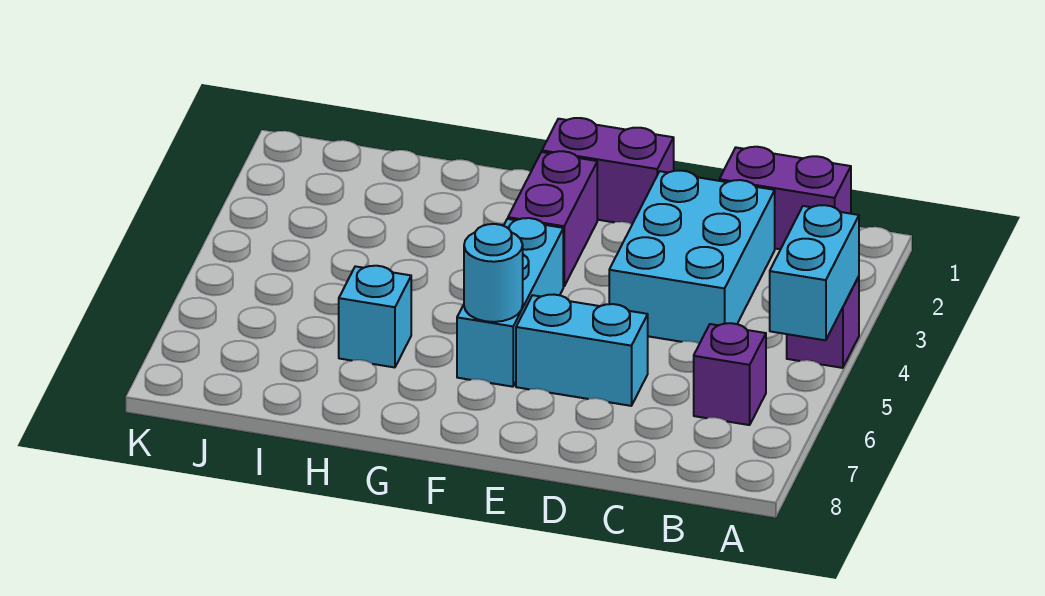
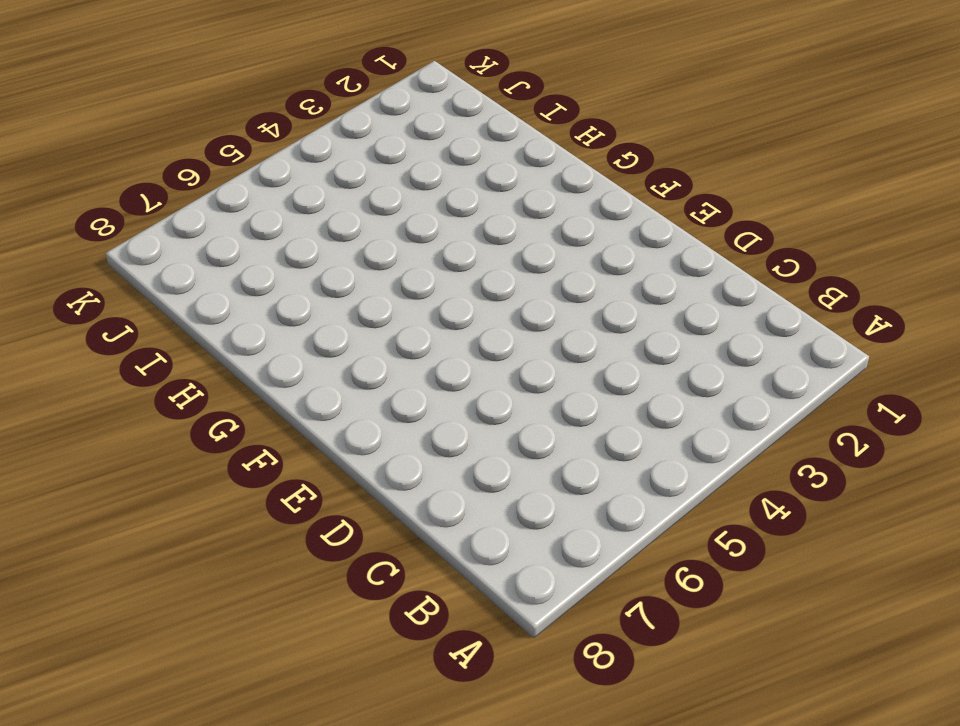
none -> purple 1x1 brick [787,277,859,368]
none -> purple 1x2 brick [719,147,851,249]

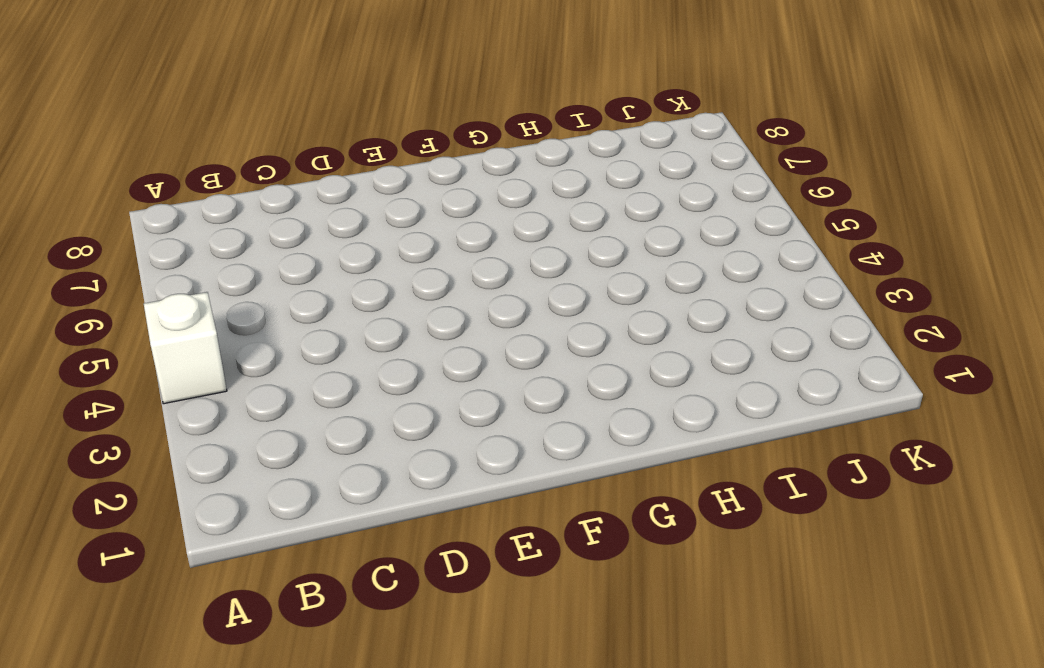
white 1x1 brick [144,292,227,404] -> purple 1x1 brick [787,277,859,368]
none -> purple 1x2 brick [719,147,851,249]
none -> purple 1x1 brick [694,323,766,425]

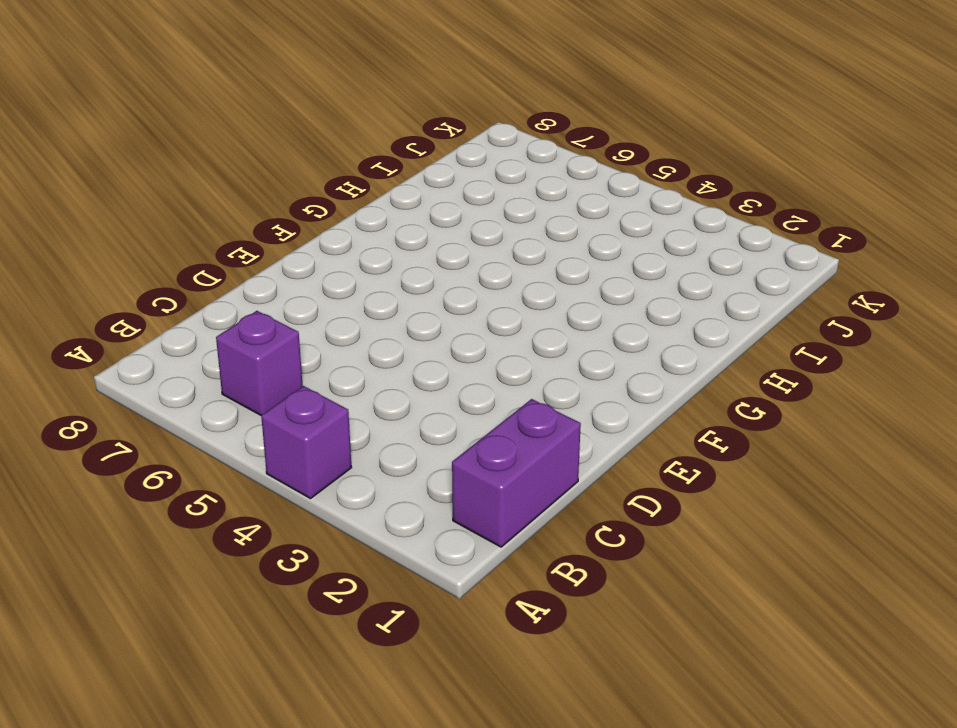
none -> cyan 2x3 brick [609,171,775,344]
none -> cyan 1x2 brick [516,295,648,406]

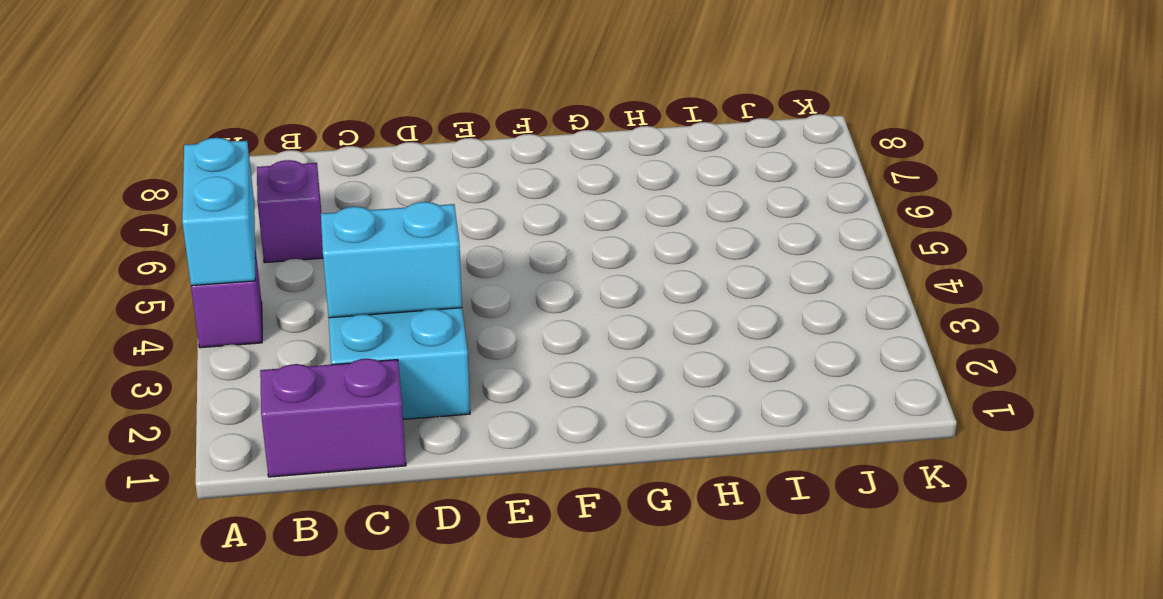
cyan 1x2 brick [321,202,462,318] -> cyan 1x2 brick moved to [516,295,648,406]
none -> purple 1x2 brick [542,118,674,224]
none -> purple 1x2 brick [508,151,597,286]

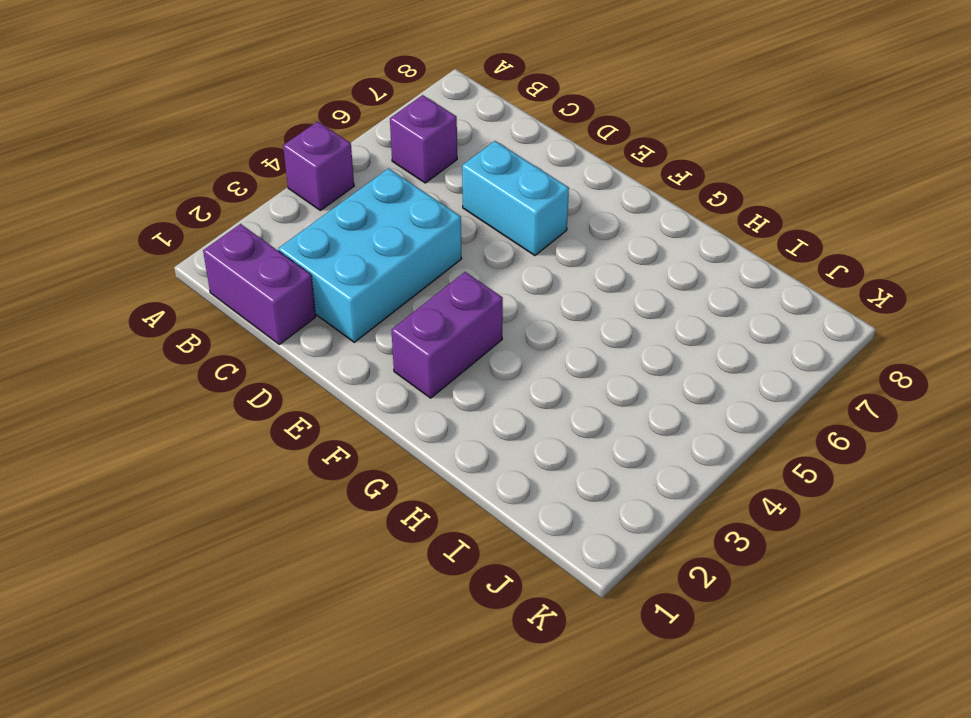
none -> purple 1x2 brick [542,118,674,224]
none -> cyan 1x3 brick [457,218,563,387]

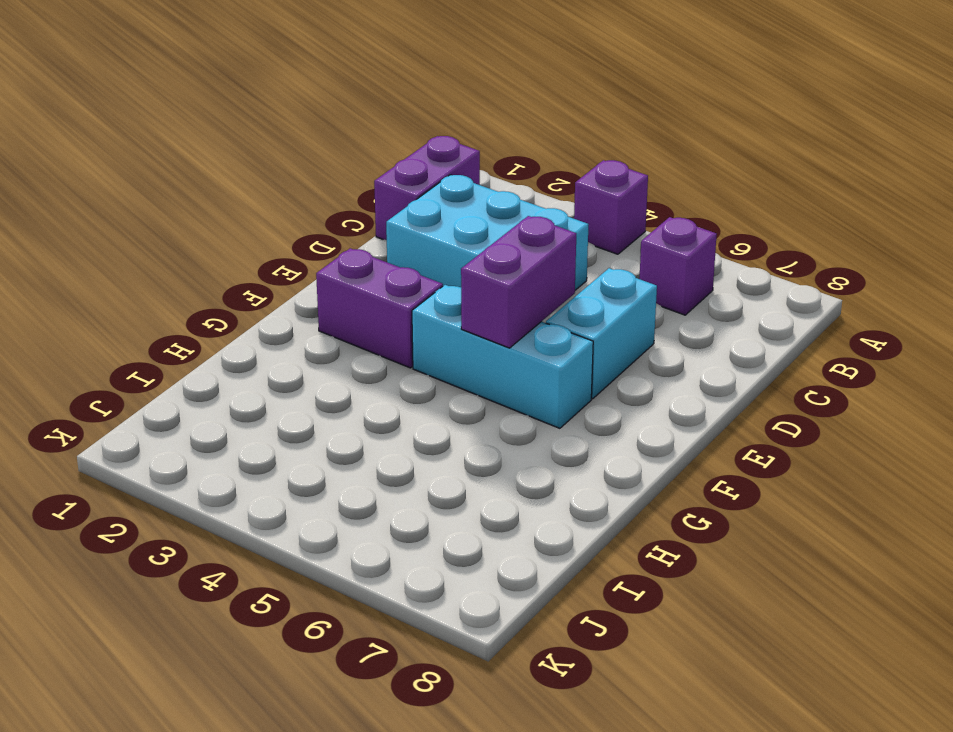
purple 1x2 brick [461,216,576,348] -> purple 1x2 brick moved to [542,118,674,224]
none -> cyan 1x1 brick [339,266,411,367]
none -> cyan 1x2 brick [770,205,859,340]

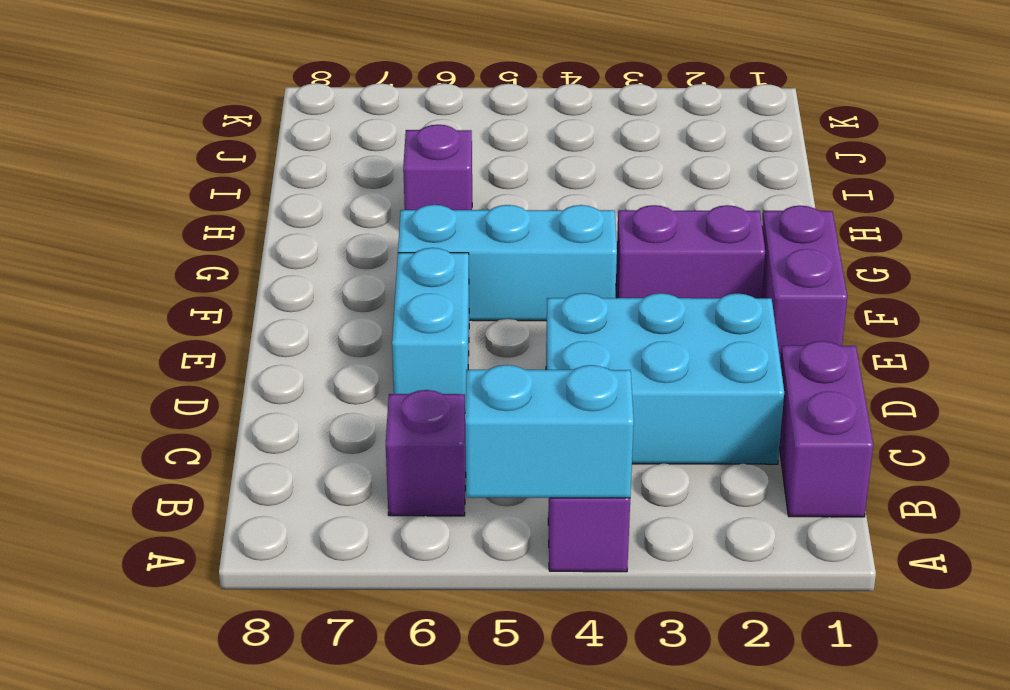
purple 1x1 brick [403,125,472,210] -> cyan 1x1 brick [339,266,411,367]
none -> cyan 1x1 round brick [464,224,523,322]

